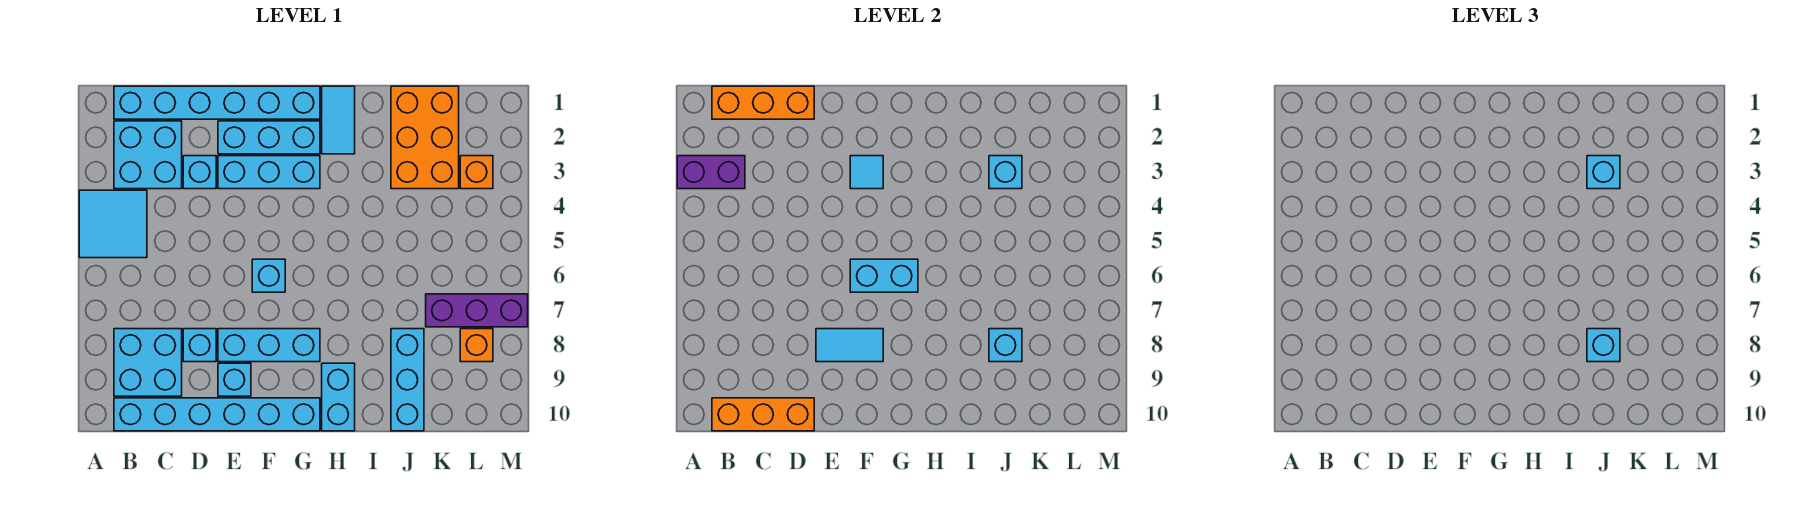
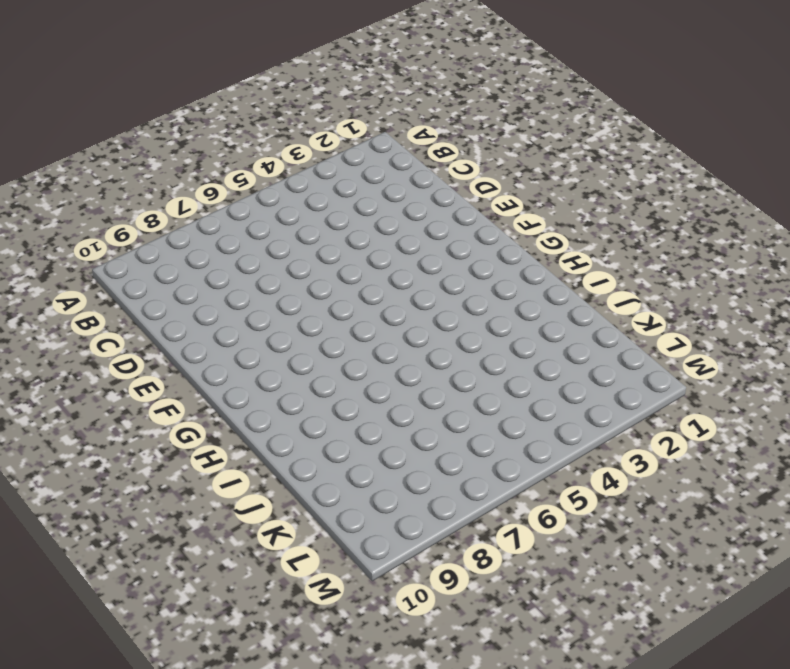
none -> cyan 2x2 tile [79,190,147,258]
none -> cyan 1x6 brick [114,86,320,119]
none -> cyan 2x2 brick [114,121,182,189]

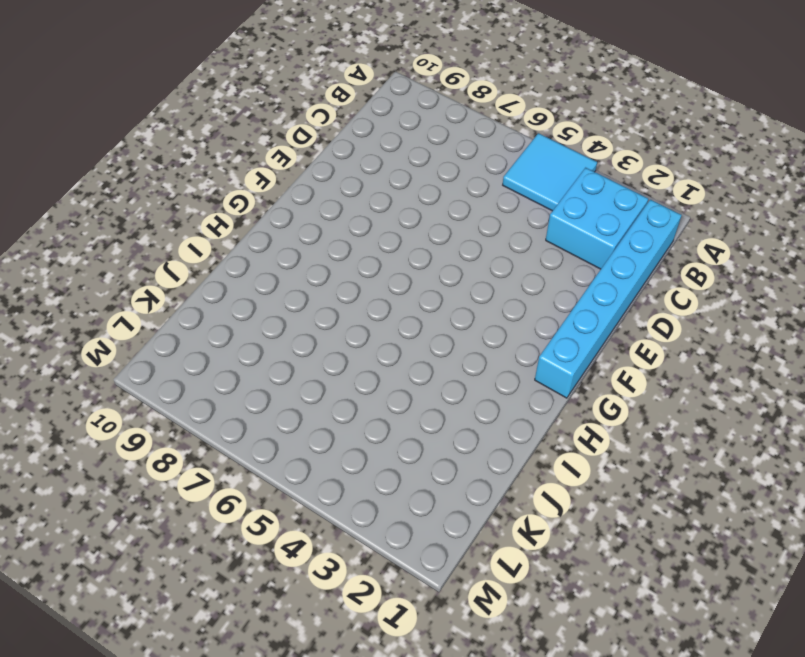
none -> cyan 2x2 brick [114,329,182,396]
none -> cyan 1x6 brick [114,398,320,431]
none -> cyan 1x1 brick [183,156,216,189]

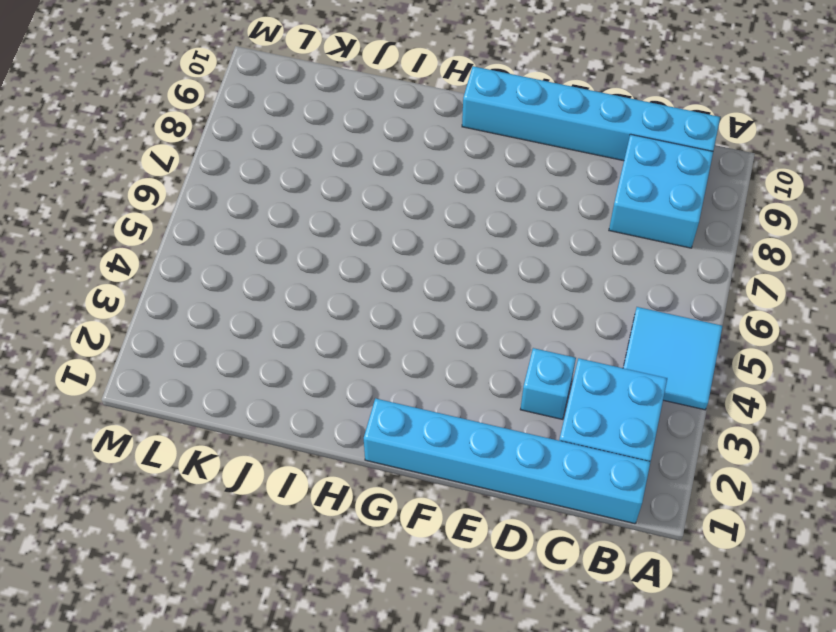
none -> cyan 1x1 brick [183,329,216,362]
none -> cyan 1x3 brick [218,121,320,154]
none -> cyan 1x3 brick [218,156,320,189]

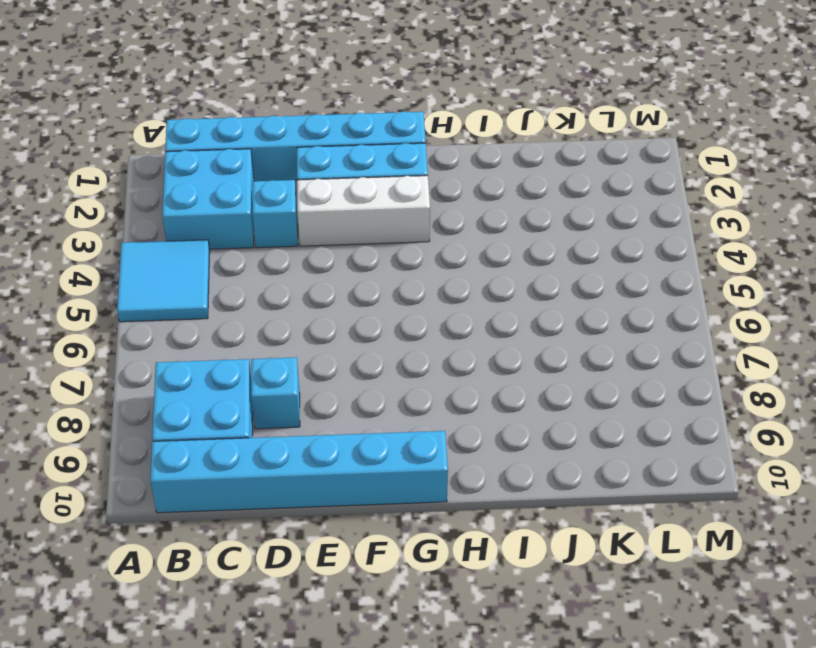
white 1x3 brick [297,176,430,246] -> cyan 1x3 brick [218,156,320,189]
none -> cyan 1x3 brick [218,329,320,362]
none -> cyan 1x1 brick [218,363,251,396]
none -> cyan 1x1 brick [252,259,285,292]

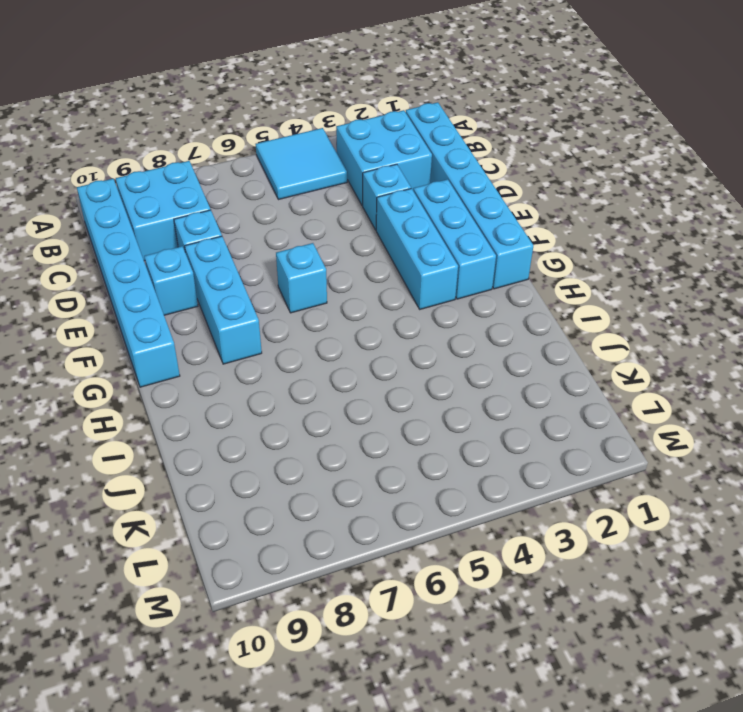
none -> cyan 1x2 tile [322,86,355,154]
none -> cyan 1x2 brick [322,363,355,431]
none -> orange 2x3 brick [391,86,459,189]

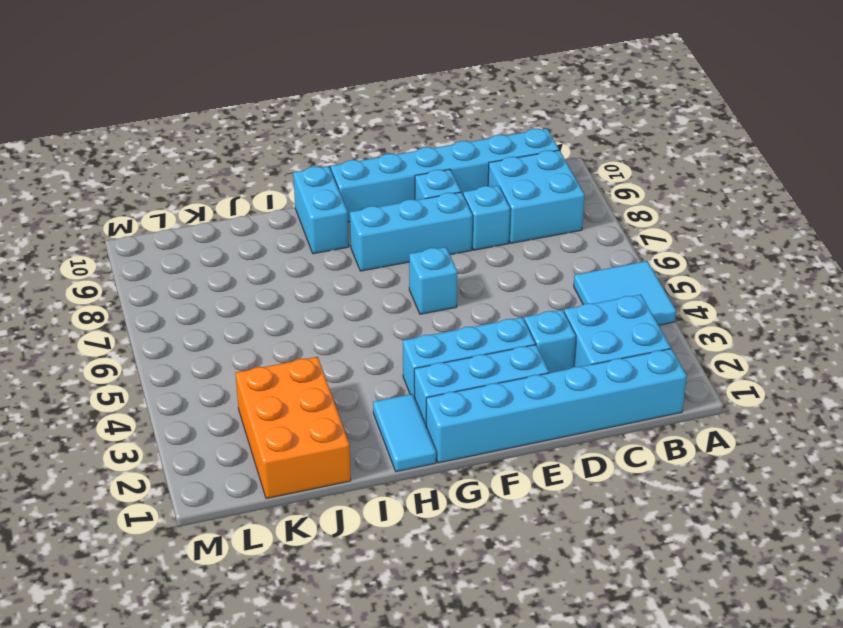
none -> cyan 1x3 brick [391,329,424,431]
none -> purple 1x3 brick [426,294,528,327]
none -> orange 1x1 brick [460,156,493,189]

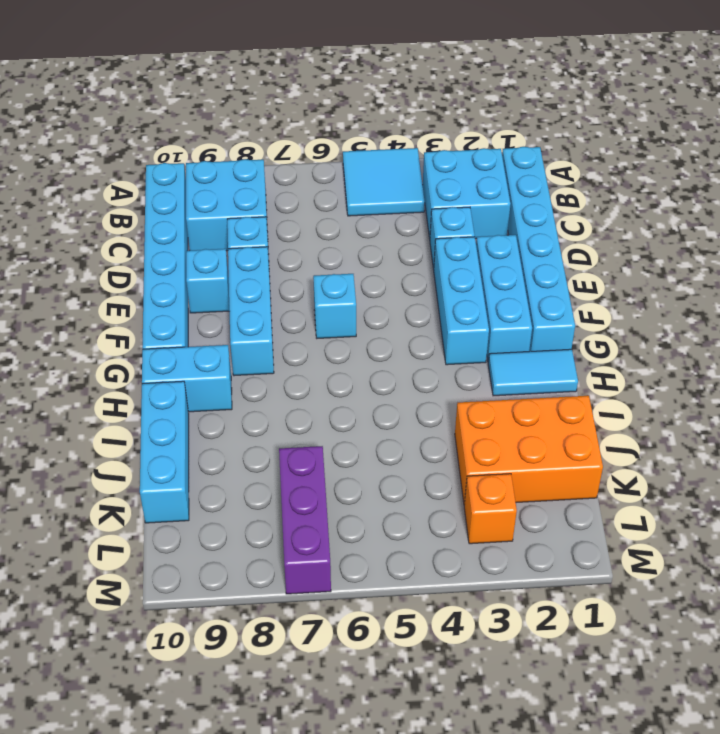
cyan 1x3 brick [140,381,189,523] -> cyan 1x3 brick turned to [391,329,424,431]
none -> orange 1x1 brick [460,329,493,362]
none -> purple 1x2 brick [677,156,745,189]
none -> orange 1x3 brick [712,86,814,119]

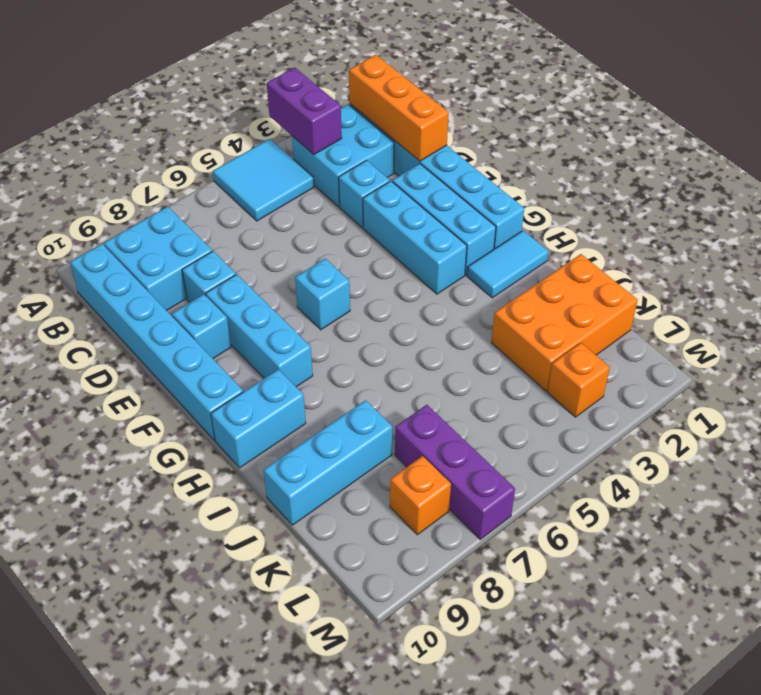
none -> orange 1x3 brick [712,398,814,431]
none -> cyan 1x2 tile [816,329,883,362]
none -> cyan 1x1 tile [850,156,883,189]

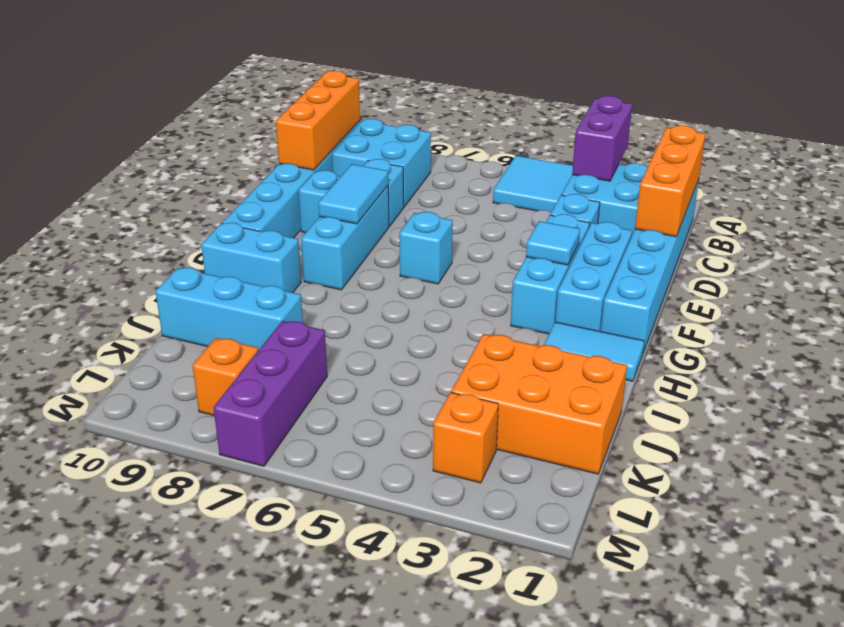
none -> cyan 1x2 brick [850,259,918,292]
none -> cyan 1x1 brick [989,156,1022,189]
none -> cyan 1x1 brick [989,329,1022,362]

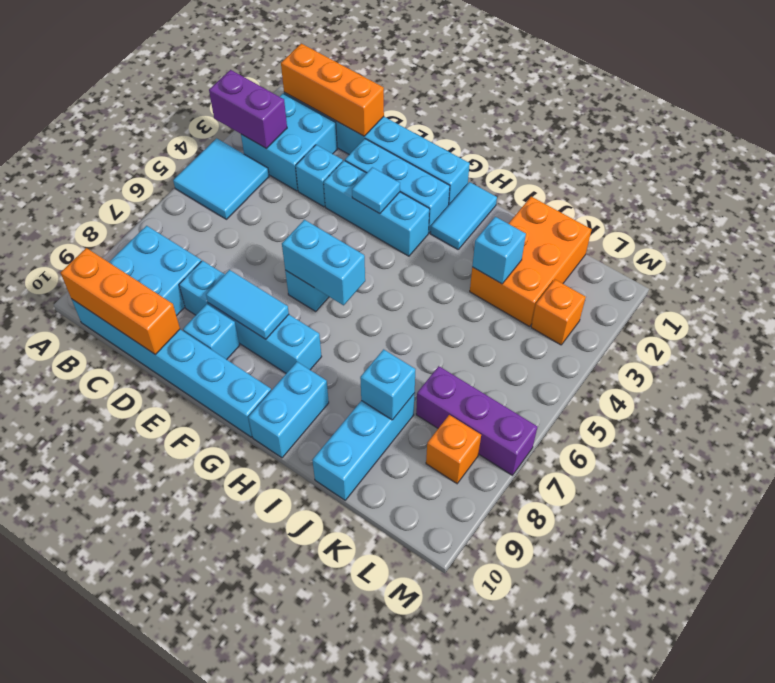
none -> cyan 1x1 brick [1587,156,1620,189]
none -> cyan 1x1 brick [1587,329,1620,362]

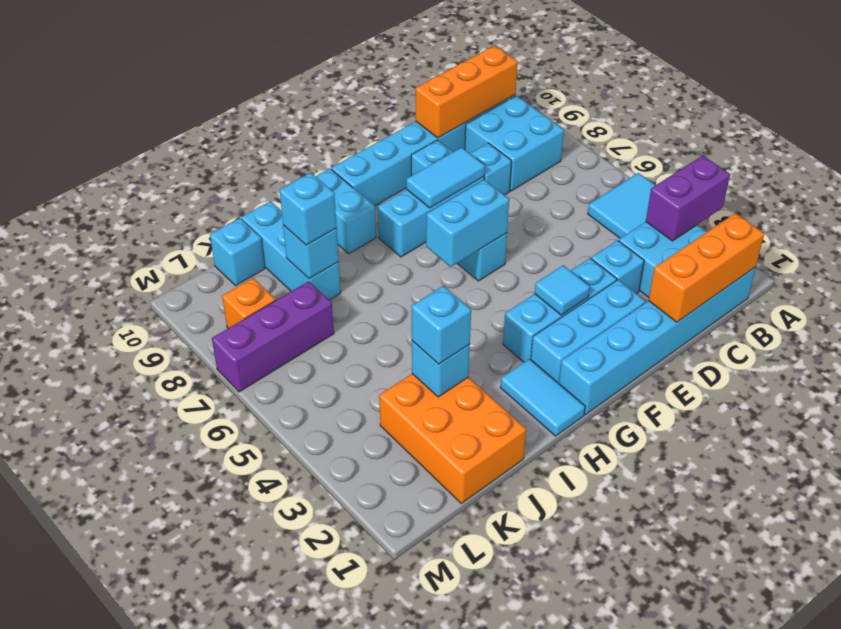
cyan 1x1 brick [210,218,265,286] -> none
none -> orange 1x1 brick [460,156,493,189]

